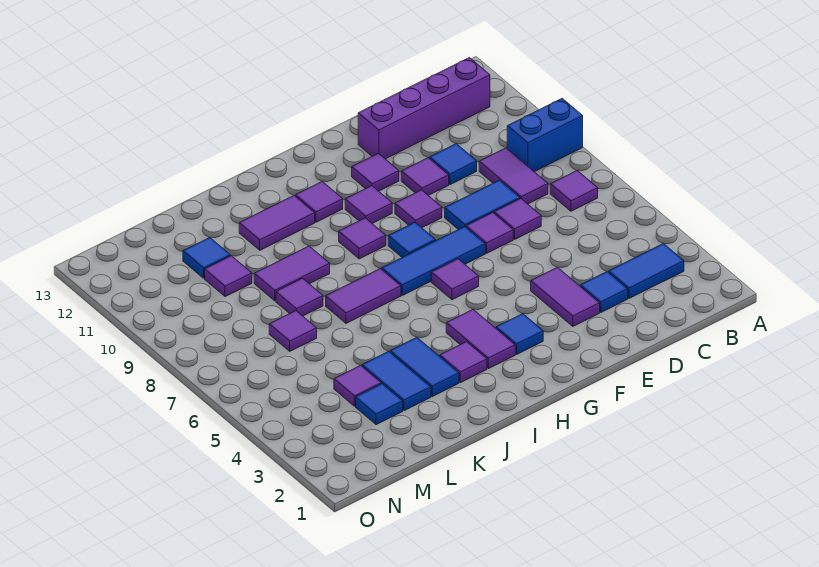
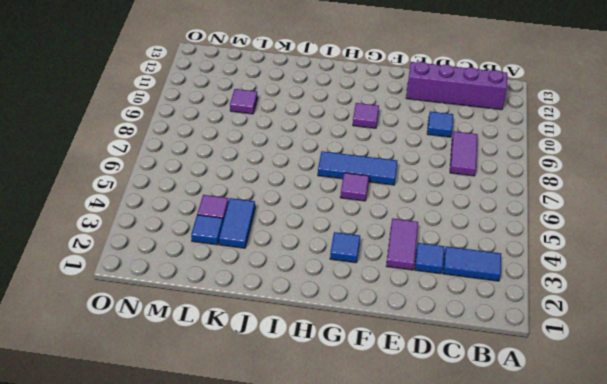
none -> blue 1x2 brick [507,98,583,172]
none -> purple 1x1 tile [550,171,598,211]
none -> purple 1x1 tile [494,199,541,239]
none -> blue 1x2 tile [445,180,520,230]

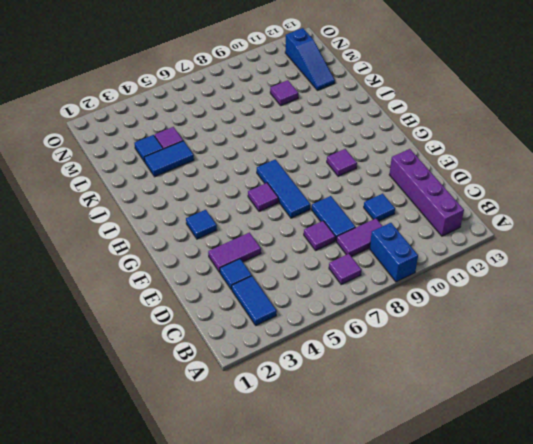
blue 1x3 slope [285,28,335,90] -> none
none -> purple 1x1 tile [466,213,513,253]
none -> purple 1x1 tile [401,158,449,195]
none -> purple 1x1 tile [395,190,442,228]
none -> purple 1x1 tile [352,153,399,191]

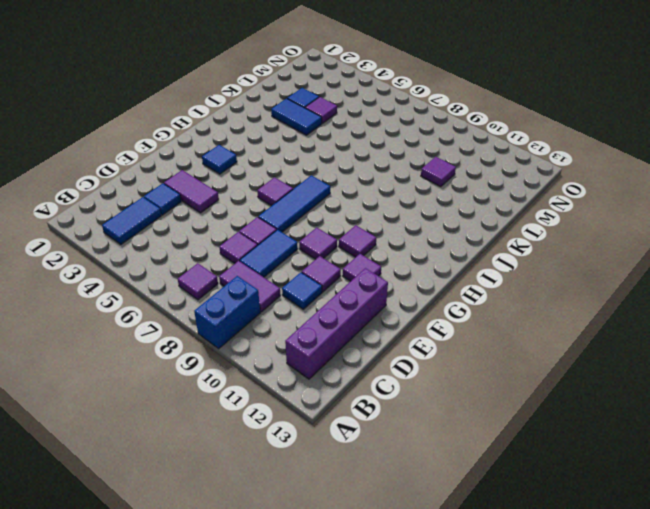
none -> blue 1x1 tile [388,222,436,257]
none -> purple 1x2 tile [446,309,515,369]
none -> purple 1x1 tile [339,218,386,259]
none -> purple 1x1 tile [296,181,343,222]

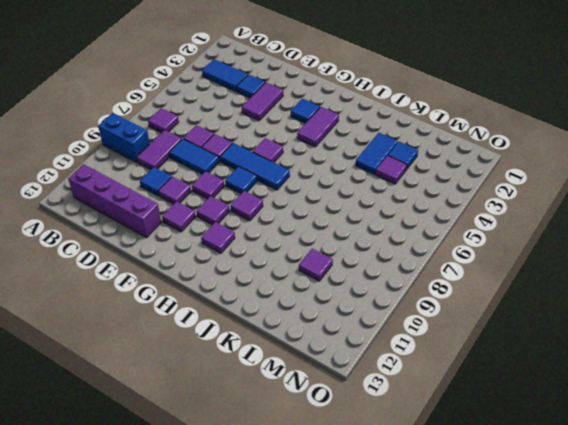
none -> purple 1x1 tile [440,342,487,383]
none -> purple 1x2 tile [326,269,401,323]
none -> purple 1x2 tile [239,196,315,250]
none -> blue 1x2 tile [390,337,459,396]

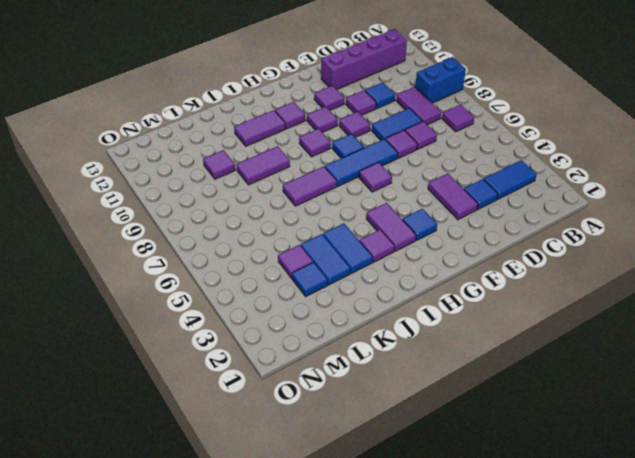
none -> purple 1x1 tile [276,278,323,316]
none -> purple 1x1 tile [269,311,317,351]
none -> blue 1x1 tile [183,237,230,278]

